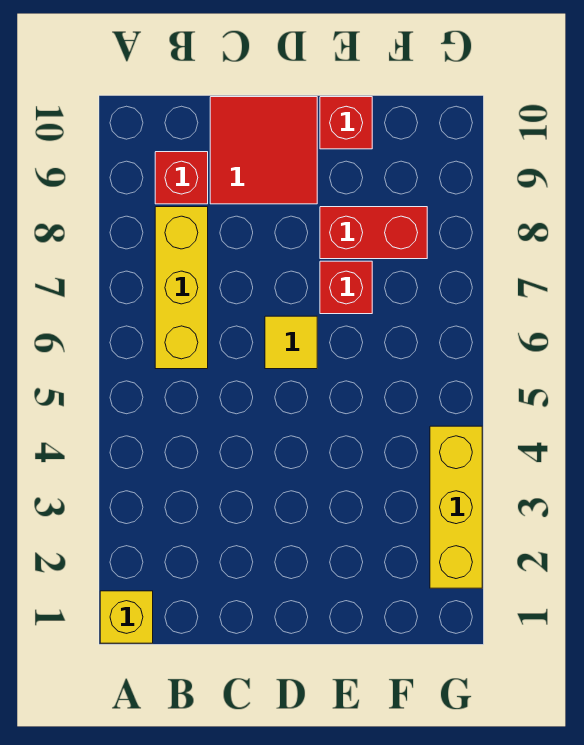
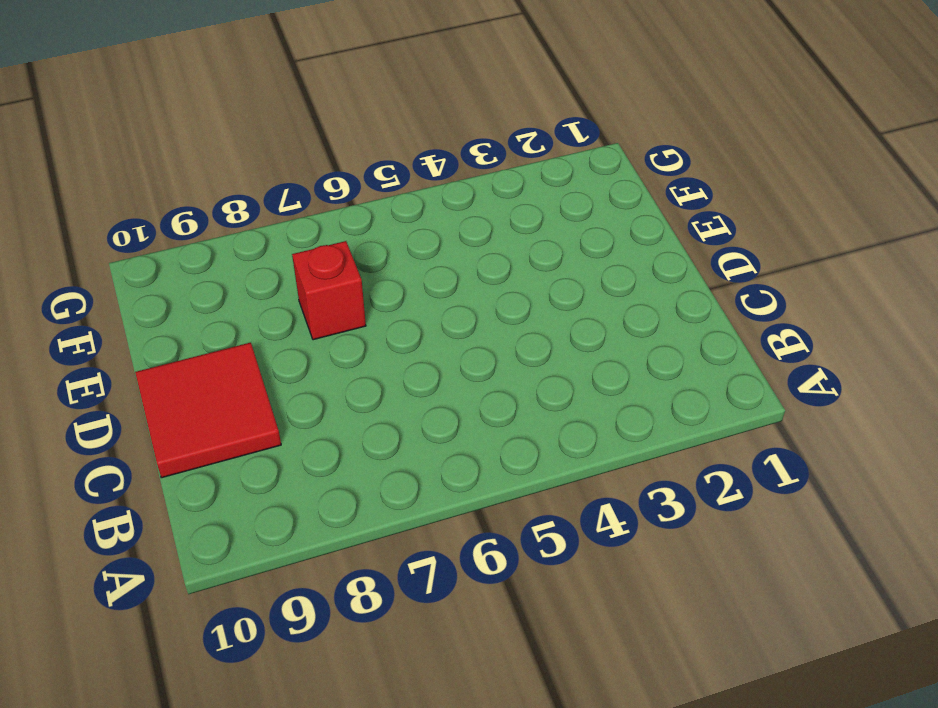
none -> yellow 1x1 brick [100,591,153,643]
none -> yellow 1x3 brick [155,207,208,369]

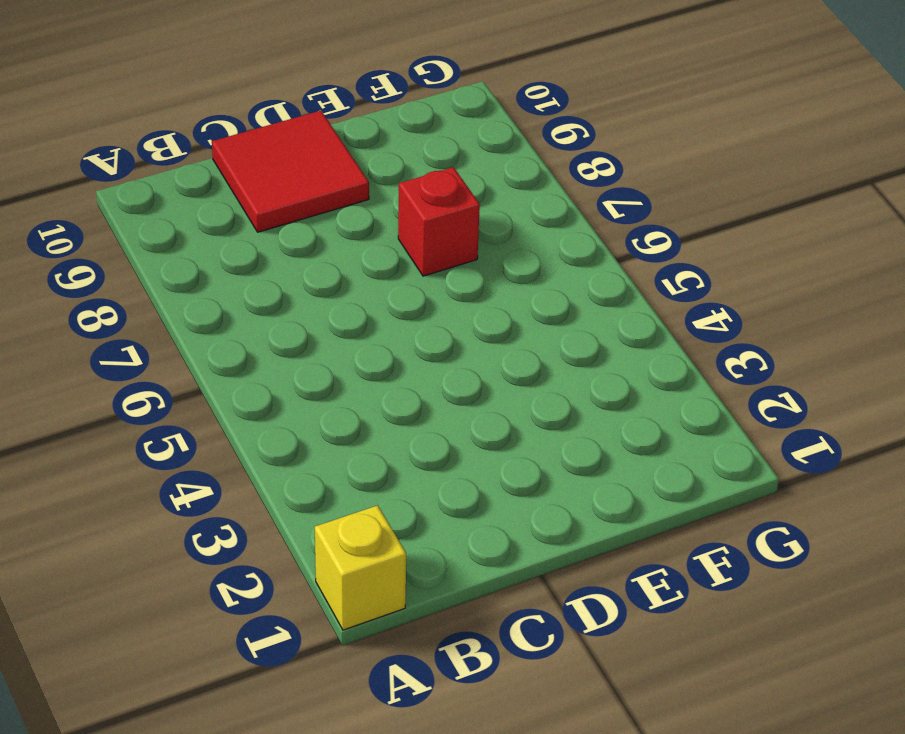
none -> yellow 1x3 brick [155,207,208,369]
none -> red 1x1 brick [155,152,208,204]

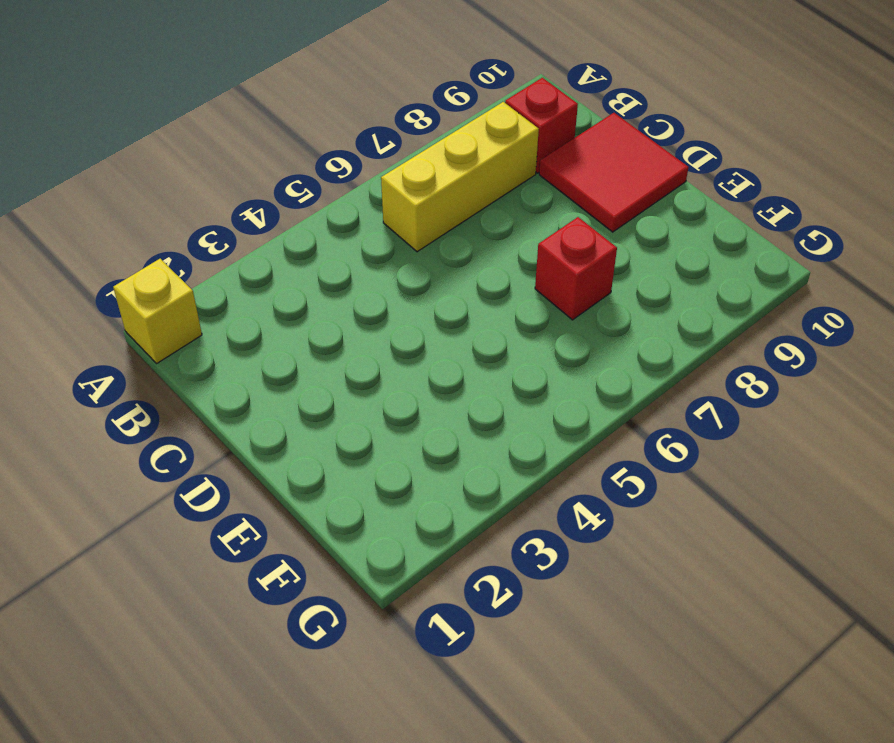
none -> yellow 1x1 tile [265,316,317,369]
none -> red 1x2 brick [320,207,427,259]

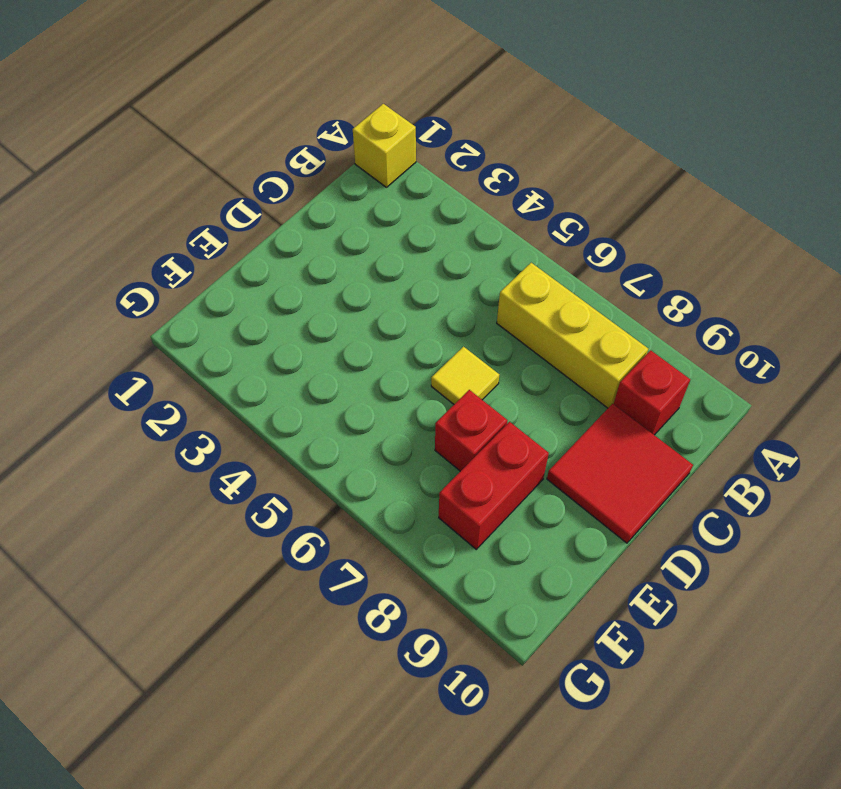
none -> red 1x1 brick [320,97,372,149]
none -> yellow 1x3 brick [430,426,482,588]

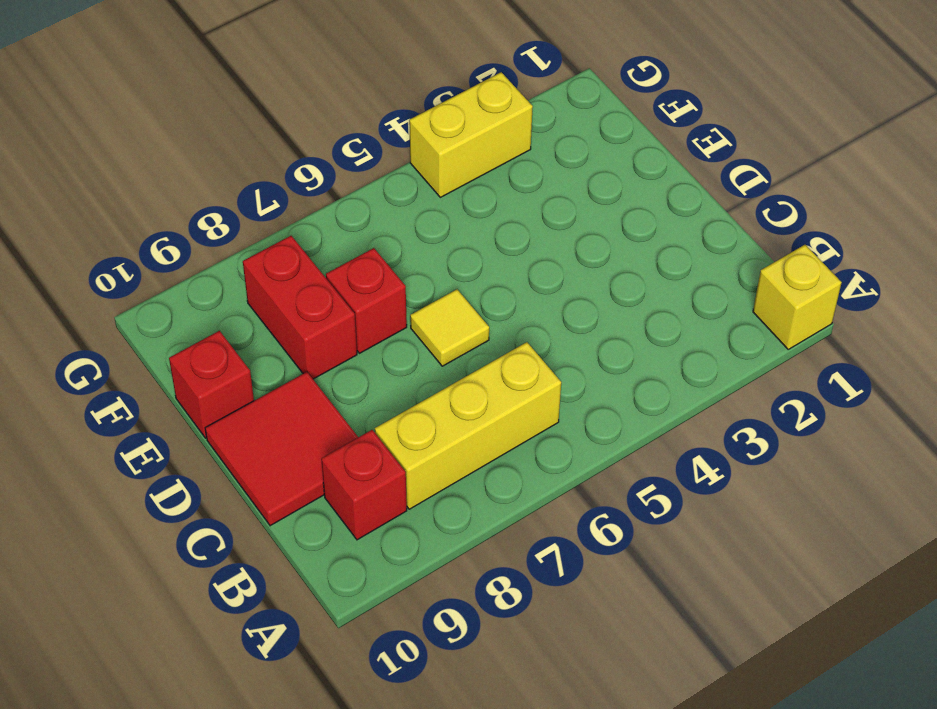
yellow 1x2 brick [409,72,533,197] -> yellow 1x3 brick [430,426,482,588]

